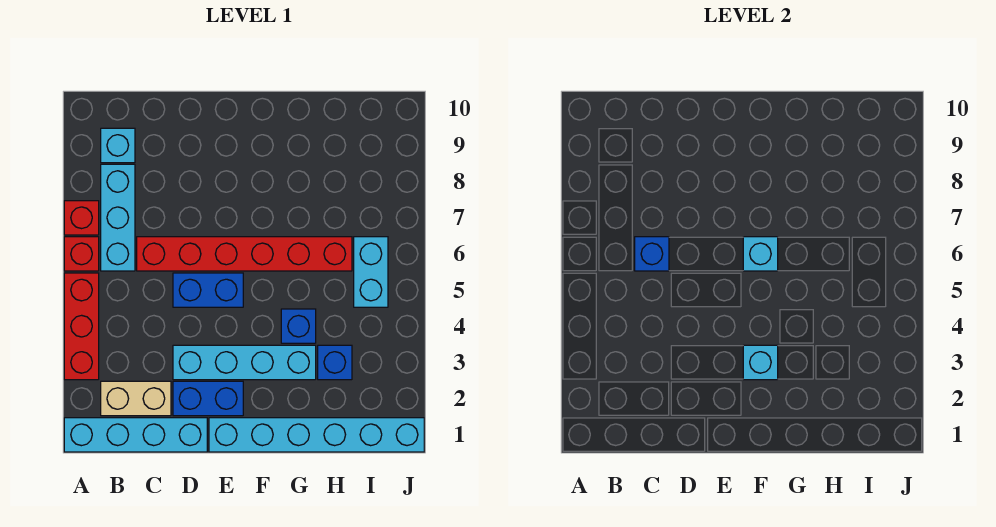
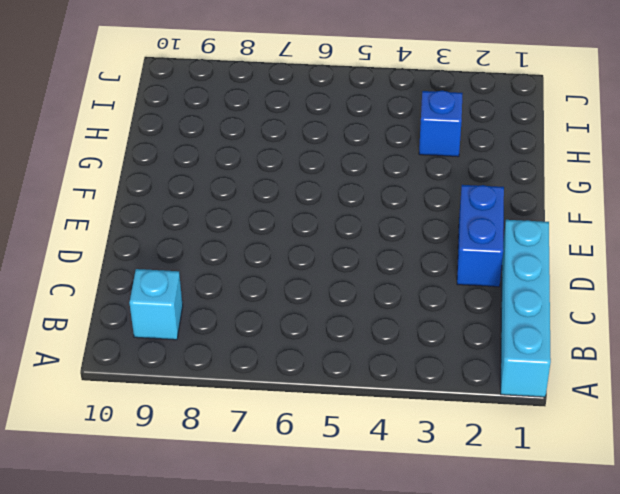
none -> red 1x3 brick [64,273,99,380]
none -> red 1x1 brick [64,237,99,271]
none -> red 1x1 brick [64,201,99,235]

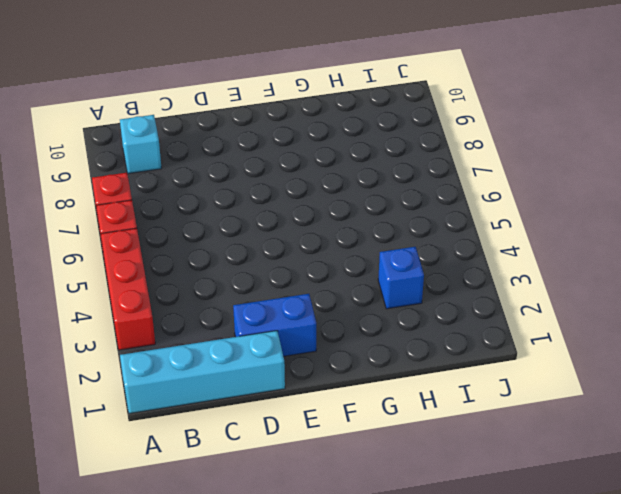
none -> tan 1x2 brick [101,381,171,416]
none -> cyan 1x3 brick [101,164,135,271]
none -> red 1x6 brick [137,237,352,271]

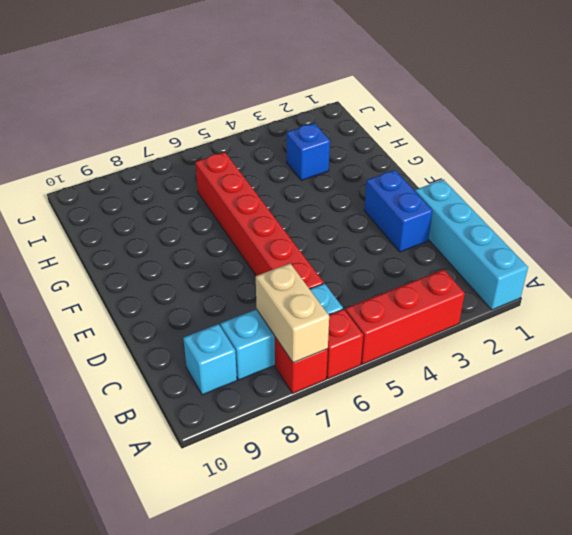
tan 1x2 brick [256,264,329,363] -> tan 1x2 brick moved to [101,381,171,416]
none -> cyan 1x4 brick [173,345,316,380]
none -> blue 1x2 brick [173,273,243,307]
none -> cyan 1x6 brick [209,418,424,452]

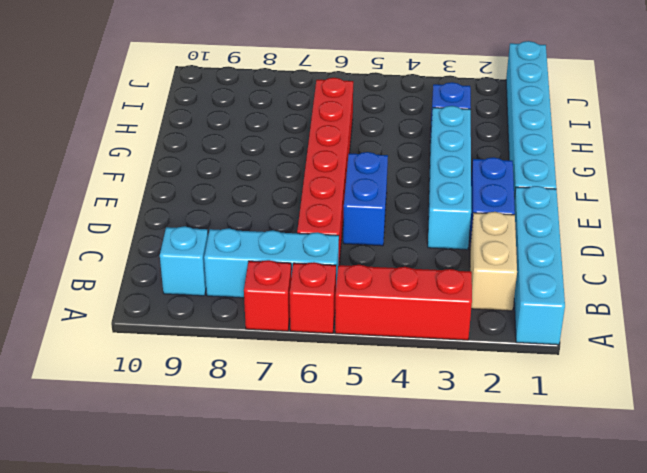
none -> blue 1x1 brick [281,309,316,343]
none -> cyan 1x2 brick [354,237,388,307]
none -> blue 1x1 brick [635,237,669,271]

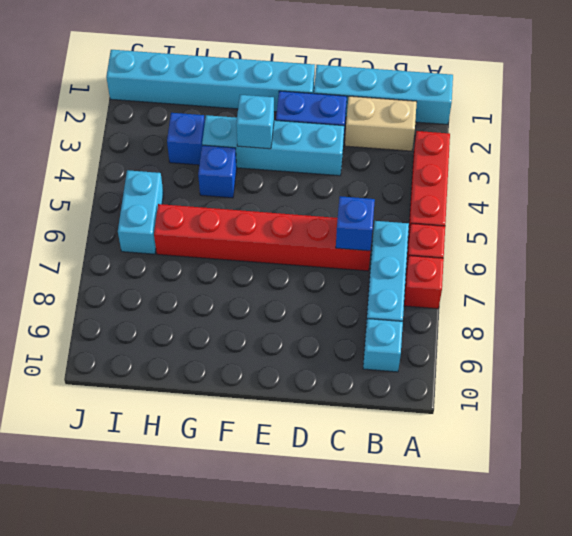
none -> blue 1x2 brick [173,273,243,307]
none -> cyan 1x1 brick [743,237,778,271]

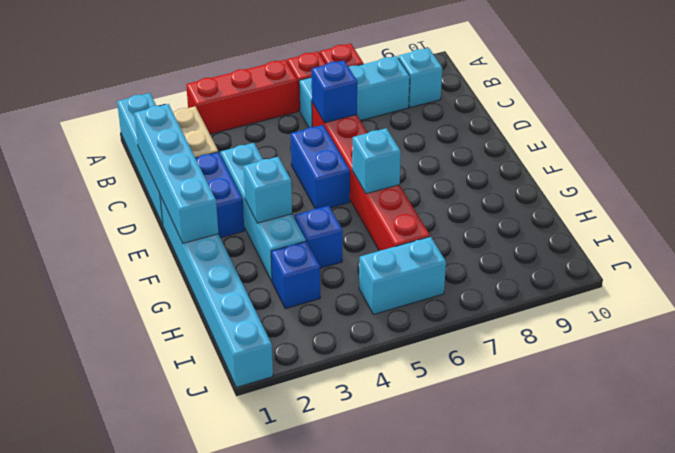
cyan 1x4 brick [134,104,218,243] -> none

